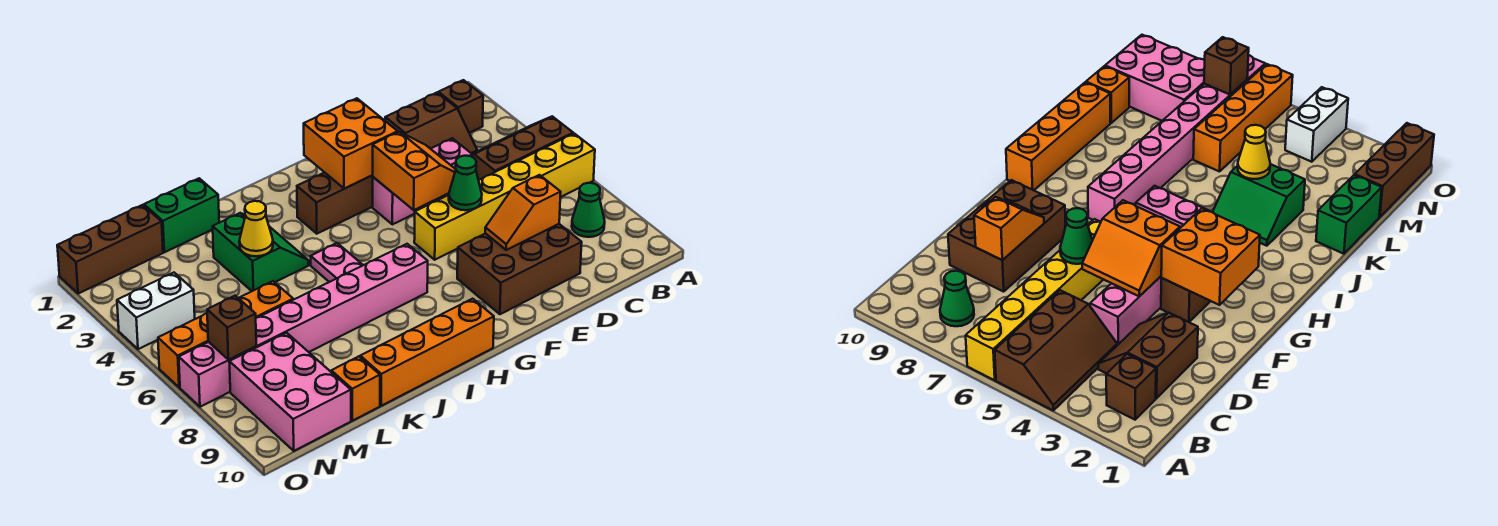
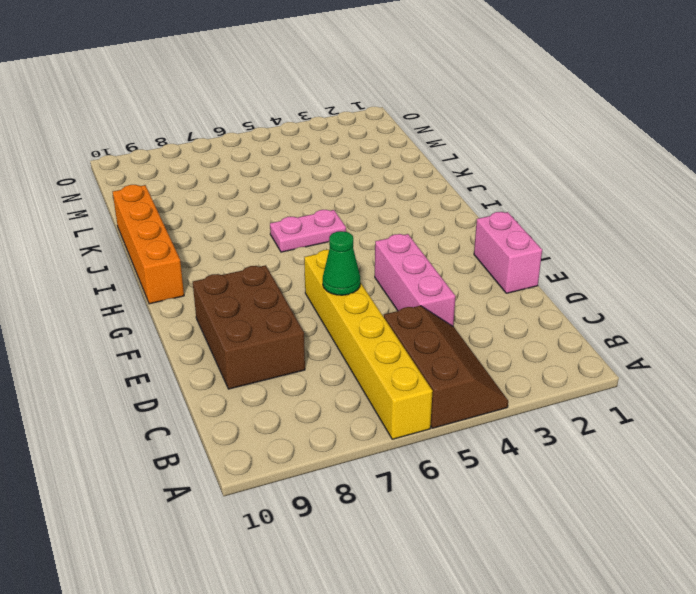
pink 1x2 brick [474,212,542,293] -> none
none -> brown 1x1 brick [438,80,483,133]
none -> green 1x1 cone [572,183,605,237]
none -> brown 2x2 slope [385,93,477,154]

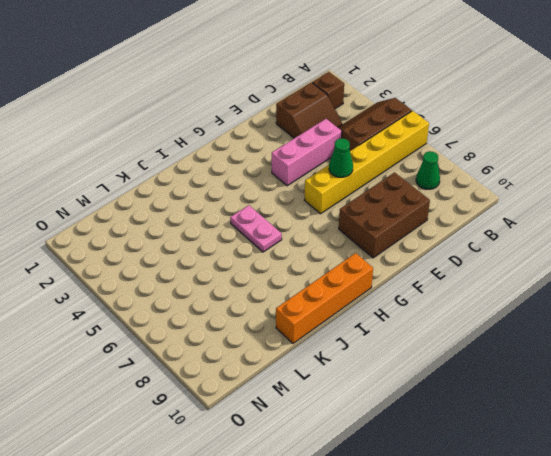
none -> brown 1x3 brick [297,173,373,234]
none -> pink 1x8 brick [179,244,428,407]
none -> green 2x2 slope [213,213,308,291]

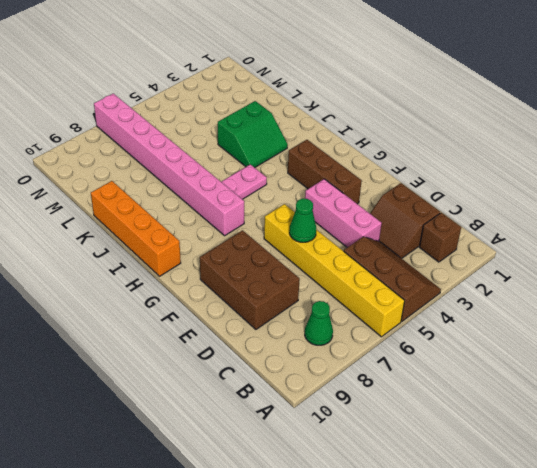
none -> green 1x2 brick [144,178,219,252]
none -> orange 1x4 brick [158,281,293,387]
none -> orange 1x1 brick [331,356,380,421]

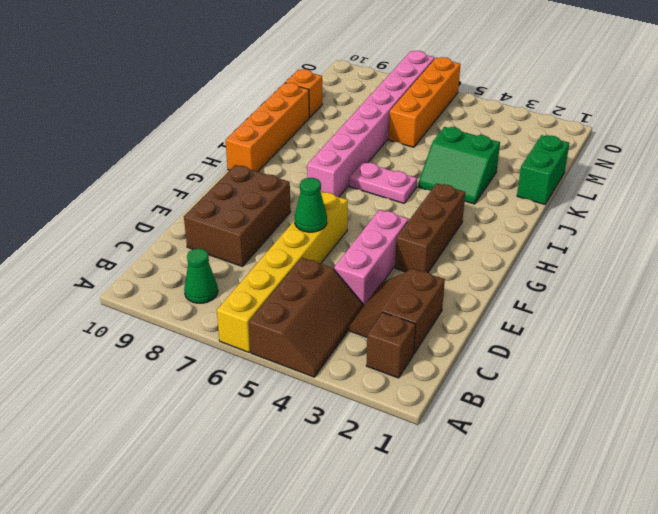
none -> brown 1x3 brick [57,205,163,294]
none -> pink 2x3 brick [229,333,351,451]
none -> white 1x2 brick [117,273,195,349]

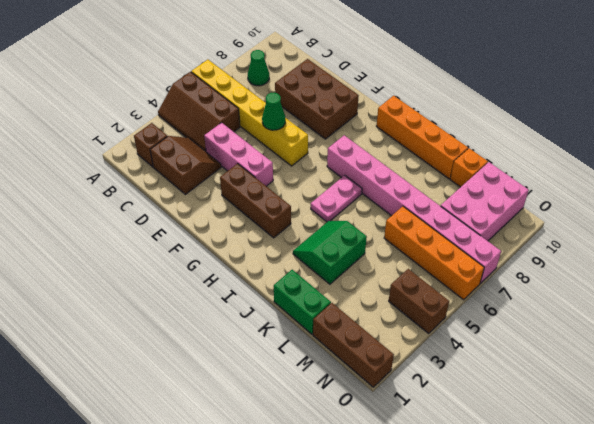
brown 1x2 brick [389,269,449,334] -> white 1x2 brick [117,273,195,349]
none -> orange 1x2 slope [485,175,561,250]
none -> orange 2x2 slope [373,132,456,210]
none -> orange 2x2 brick [304,98,398,189]

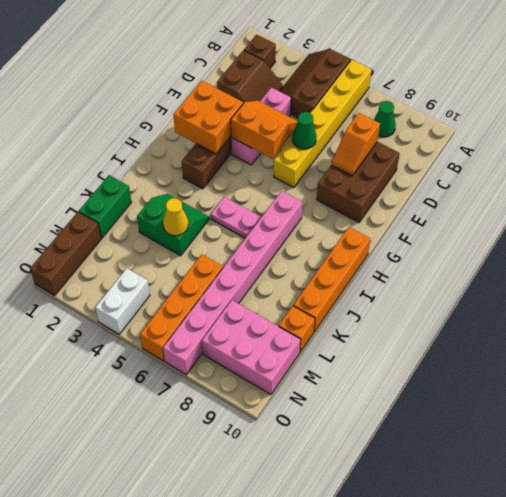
none -> brown 1x1 brick [207,296,256,360]

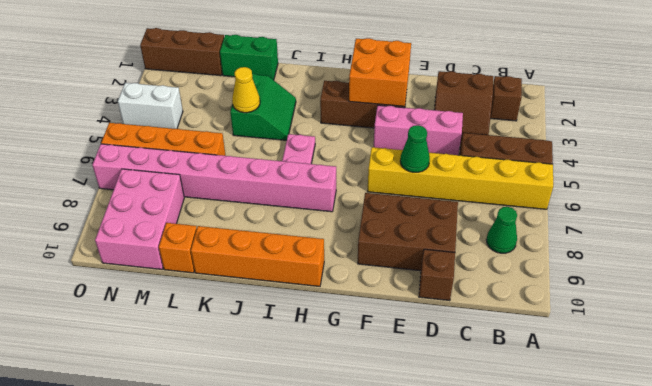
brown 1x1 brick [419,249,455,301] -> brown 1x1 brick moved to [207,296,256,360]
none -> orange 1x2 slope [485,175,561,250]
none -> orange 2x2 slope [373,132,456,210]

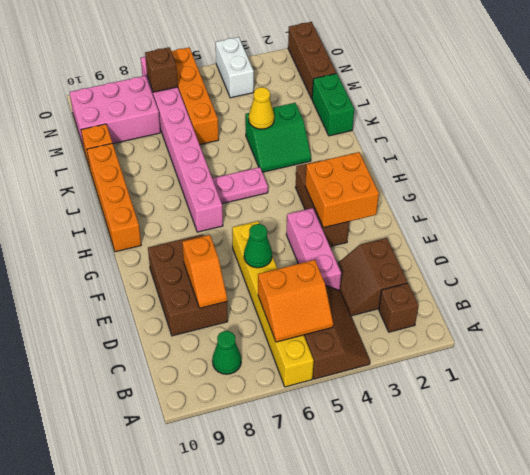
orange 2x2 slope [258,260,333,342] -> orange 2x2 slope moved to [373,132,456,210]
orange 1x2 slope [182,235,227,308] -> orange 1x2 slope turned to [485,175,561,250]

